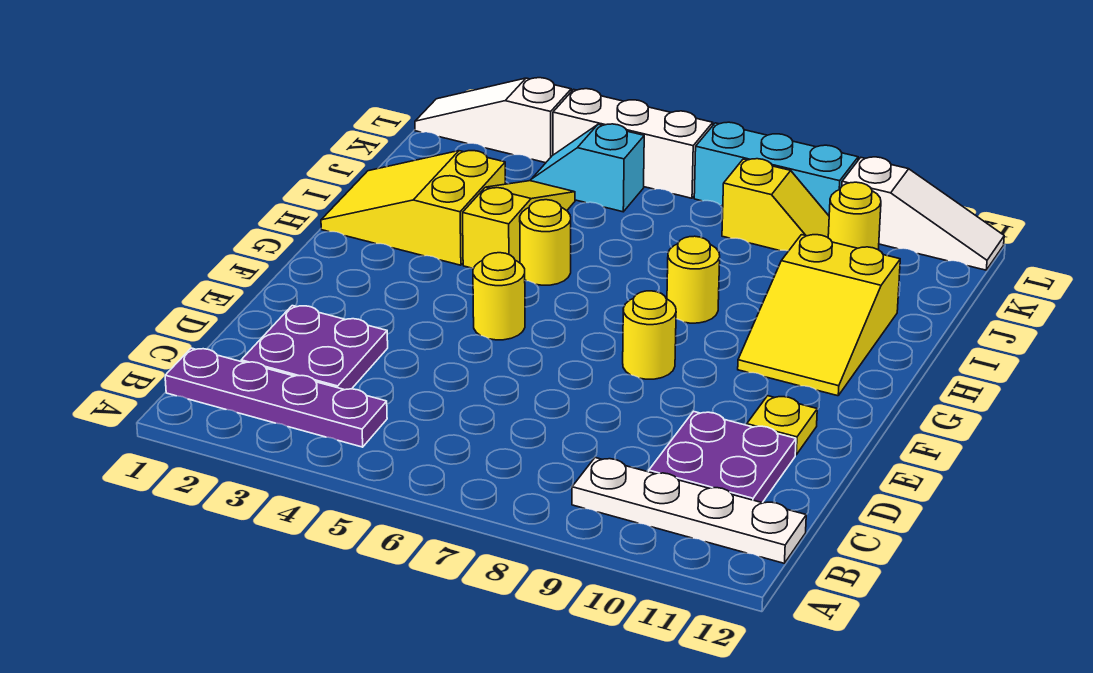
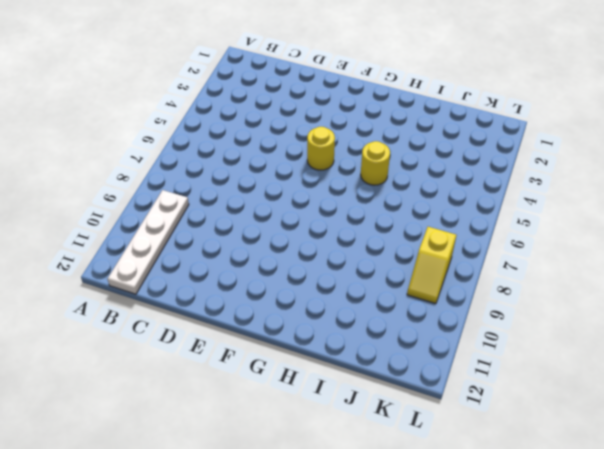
none -> purple 1x4 plate [165,348,387,447]
none -> purple 2x2 plate [241,306,388,390]
none -> purple 2x2 plate [649,411,796,503]

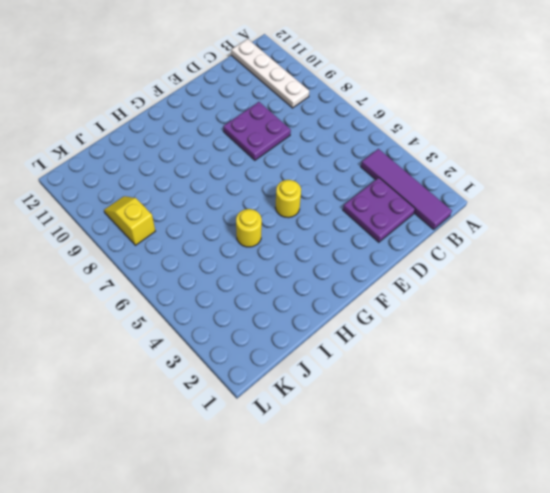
purple 1x4 tile [361,149,452,229] -> purple 1x4 plate [165,348,387,447]
purple 2x2 plate [223,102,291,160] -> purple 2x2 plate moved to [649,411,796,503]
none -> yellow 1x1 plate [747,396,817,455]
none -> yellow 1x1 round brick [623,291,676,379]
none -> yellow 2x3 slope [738,235,900,396]

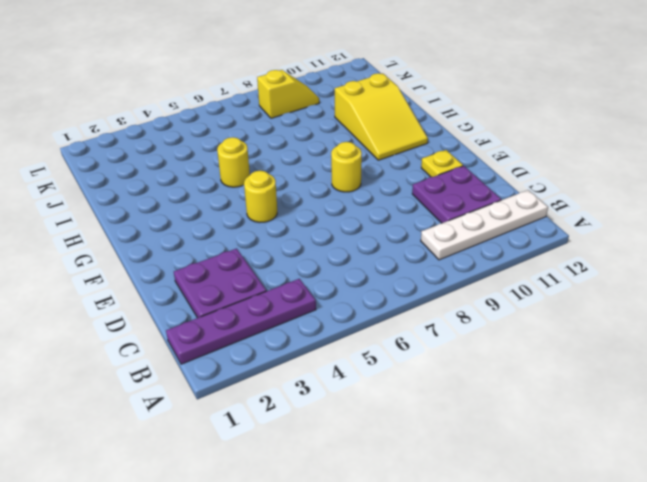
none -> yellow 2x3 slope [321,151,505,265]
none -> yellow 1x3 slope [463,181,575,268]
none -> yellow 1x1 round brick [667,236,720,323]

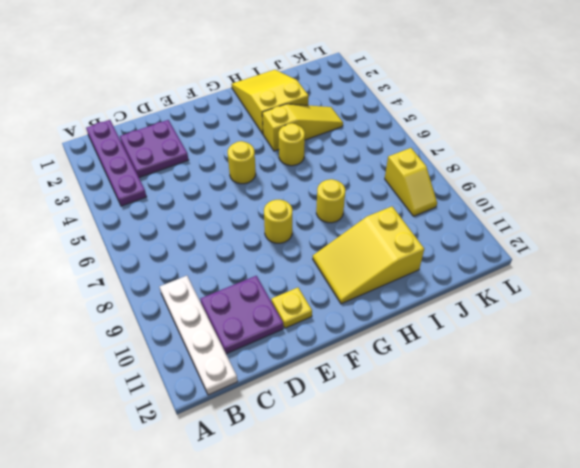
none -> cyan 1x2 slope [531,124,644,212]
none -> yellow 1x1 round brick [828,182,881,250]
none -> white 1x3 slope [415,78,571,163]

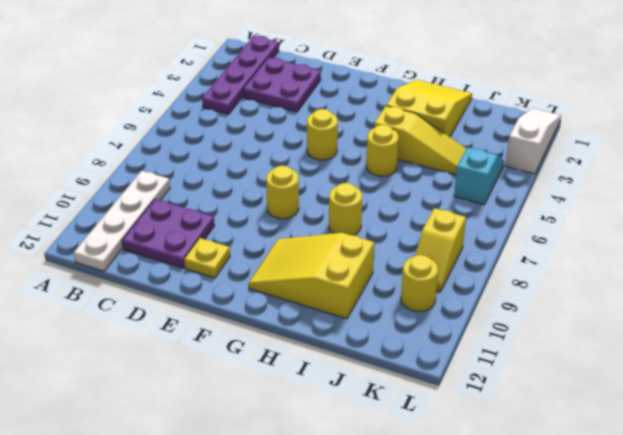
none -> white 1x3 brick [553,89,713,198]
none -> cyan 1x3 brick [694,122,858,216]
none -> white 1x3 slope [842,157,1004,270]

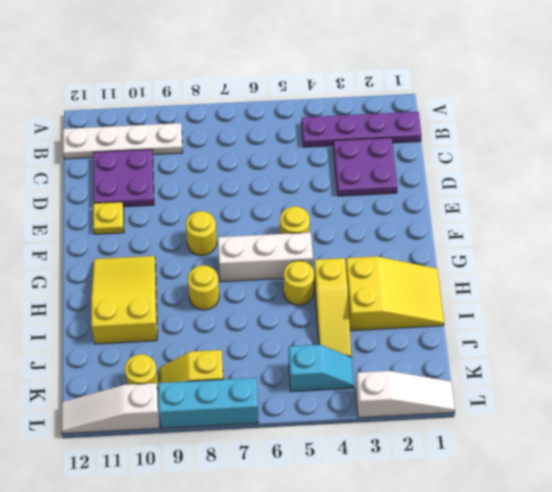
white 1x3 brick [218,232,313,282] -> white 1x3 brick moved to [553,89,713,198]

